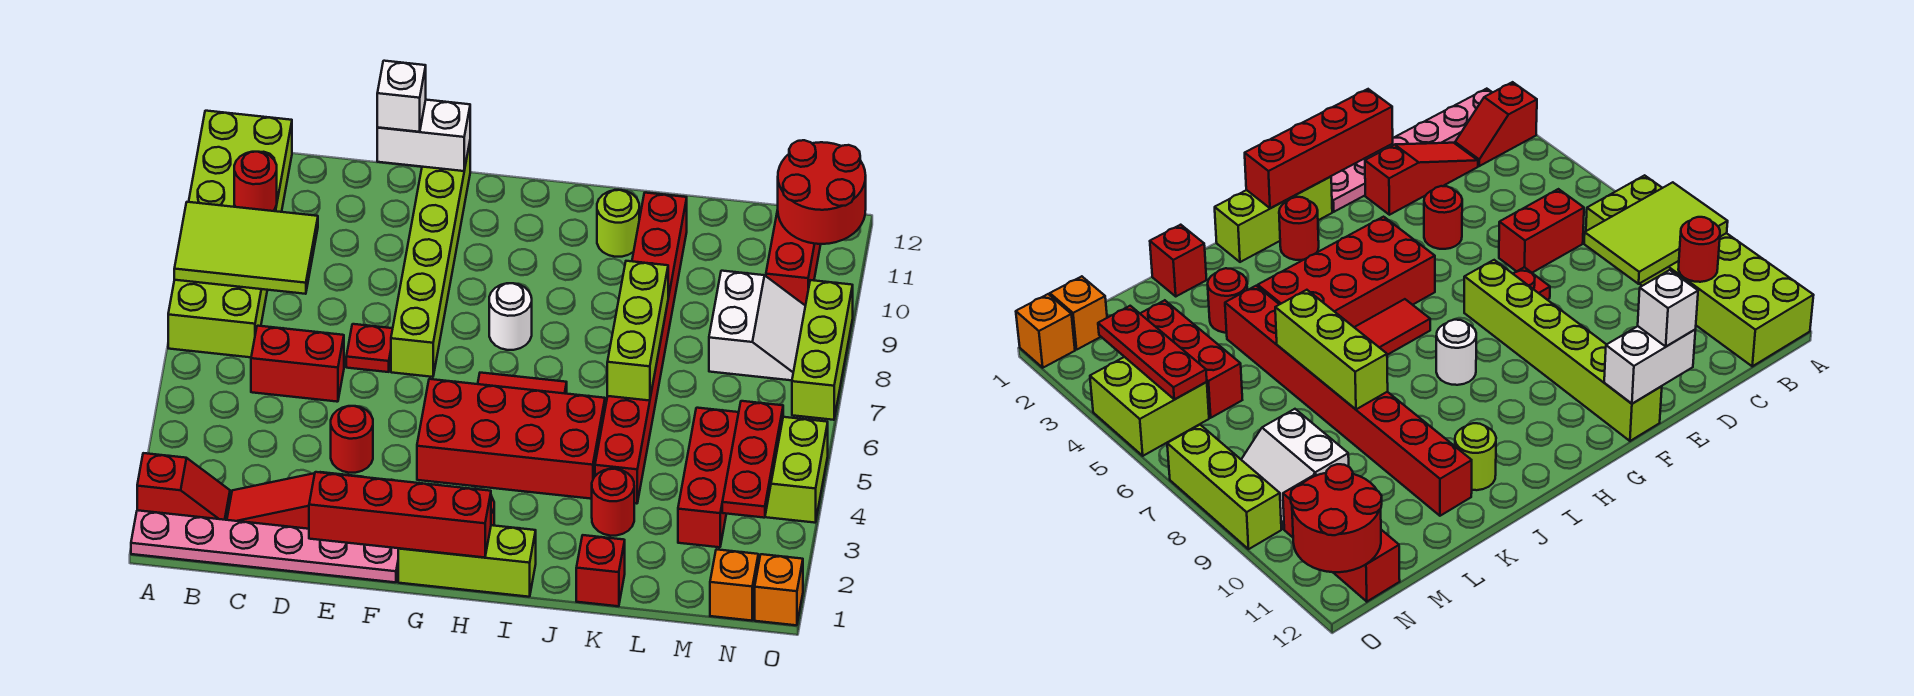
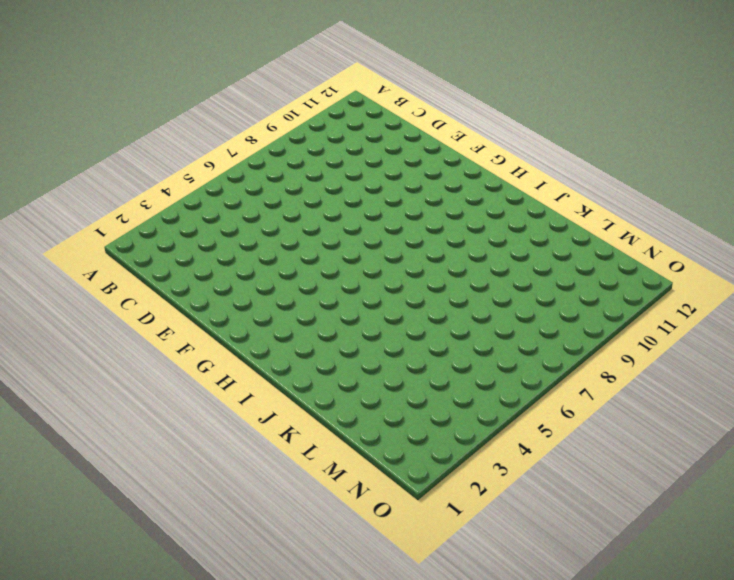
none -> pink 1x6 plate [131,510,398,582]
none -> red 1x2 slope [137,453,230,520]
none -> lime 2x6 brick [168,111,292,357]
none -> red 1x3 slope [227,472,362,529]

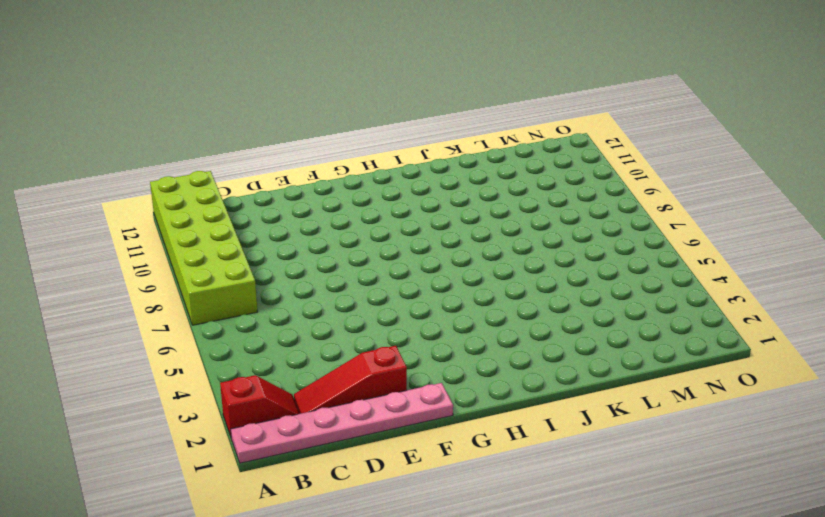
none -> red 1x2 brick [251,326,344,402]
none -> red 1x1 round brick [331,406,373,473]
none -> red 1x1 plate [346,324,393,372]
none -> lime 1x6 brick [391,143,470,377]

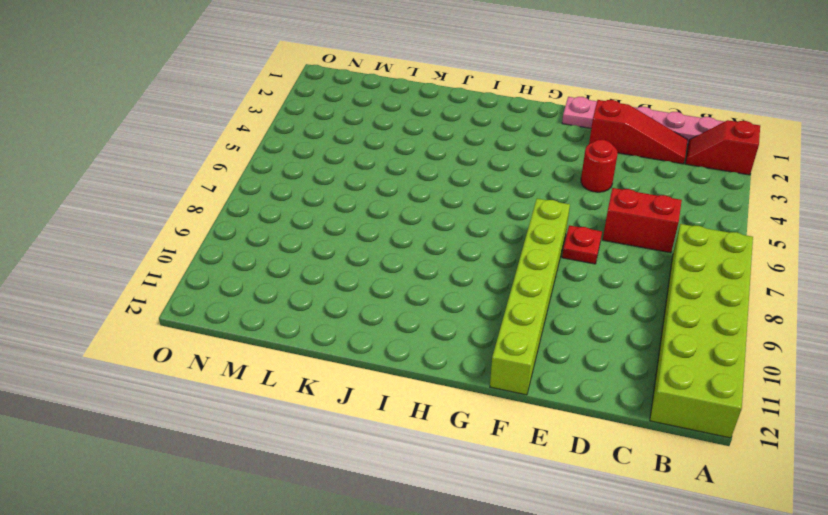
none -> lime 1x3 brick [398,525,536,597]
none -> red 2x4 brick [417,379,605,499]
none -> red 1x1 round brick [1279,197,1319,260]
none -> red 1x2 tile [478,373,567,394]

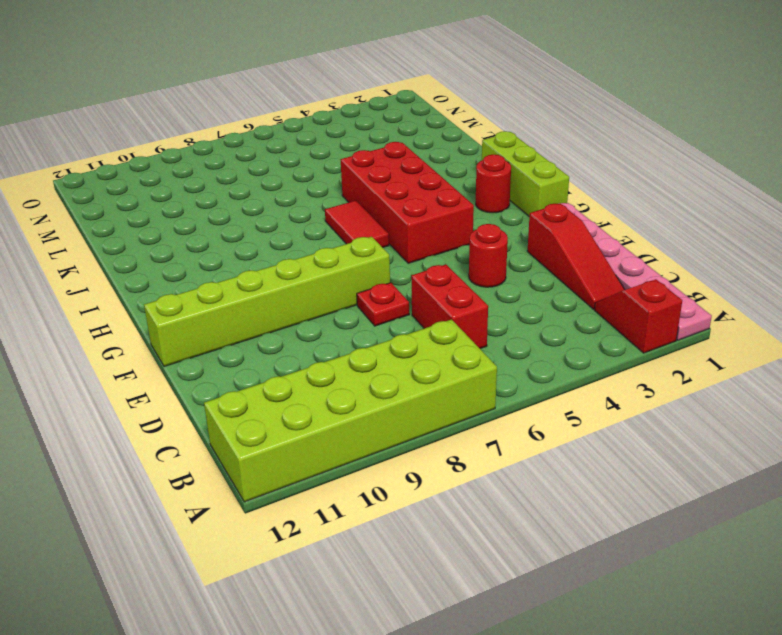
none -> white 1x1 round brick [489,283,532,350]
none -> lime 1x1 round brick [597,190,639,257]
none -> red 1x1 brick [576,535,625,606]
none -> red 1x1 round brick [592,469,634,536]

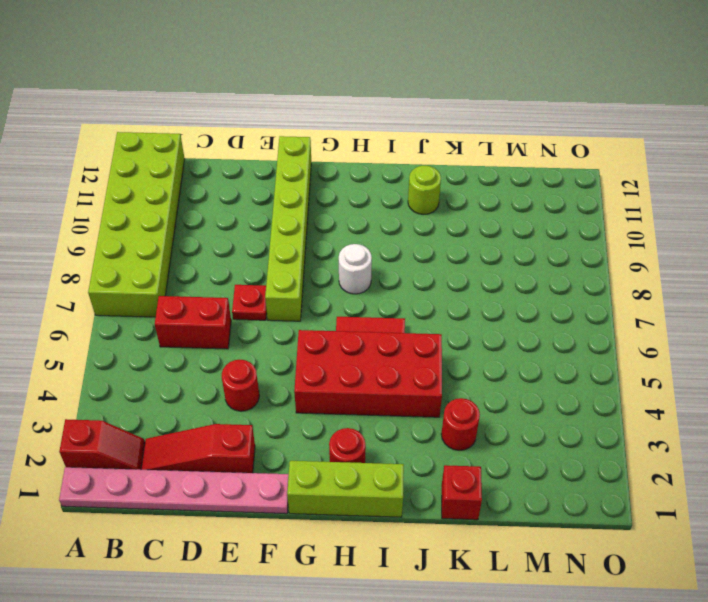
none -> red 1x8 brick [595,193,687,504]
none -> red 1x3 brick [678,408,739,547]
none -> white 2x2 slope [709,271,805,380]
none -> orange 1x1 brick [710,549,758,621]

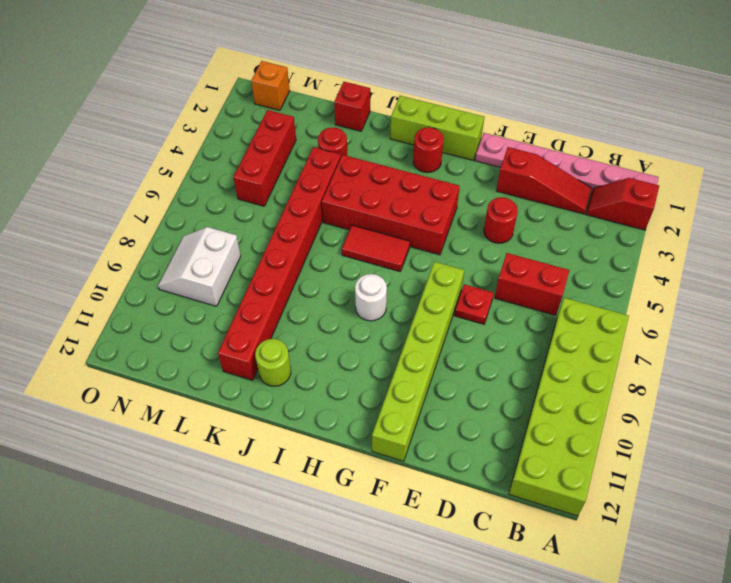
none -> lime 2x2 brick [765,417,828,523]
none -> red 1x3 brick [766,210,821,306]
none -> orange 1x1 brick [755,554,803,625]
none -> lime 1x3 brick [792,280,853,420]

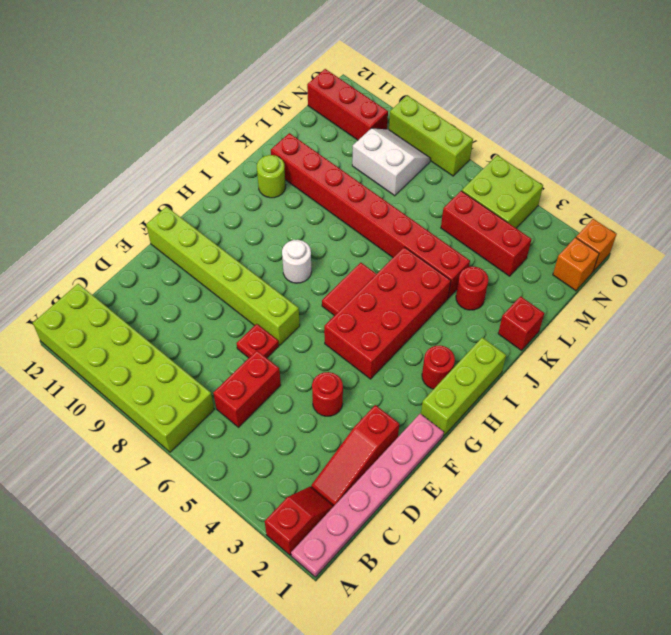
none -> lime 2x3 tile [174,202,318,294]
none -> red 1x1 round brick [234,152,277,211]
none -> red 1x4 brick [309,472,491,557]
none -> white 1x2 brick [377,100,470,171]

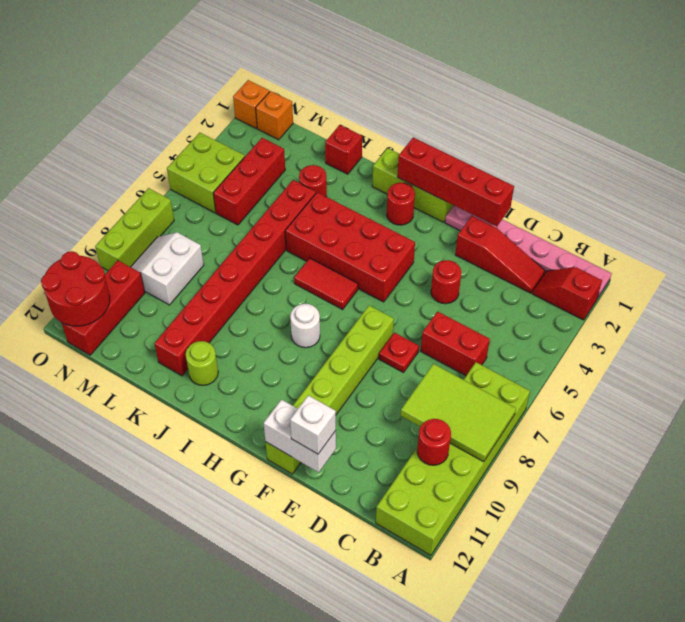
none -> lime 1x3 brick [607,261,668,401]
none -> red 1x3 plate [722,401,783,518]

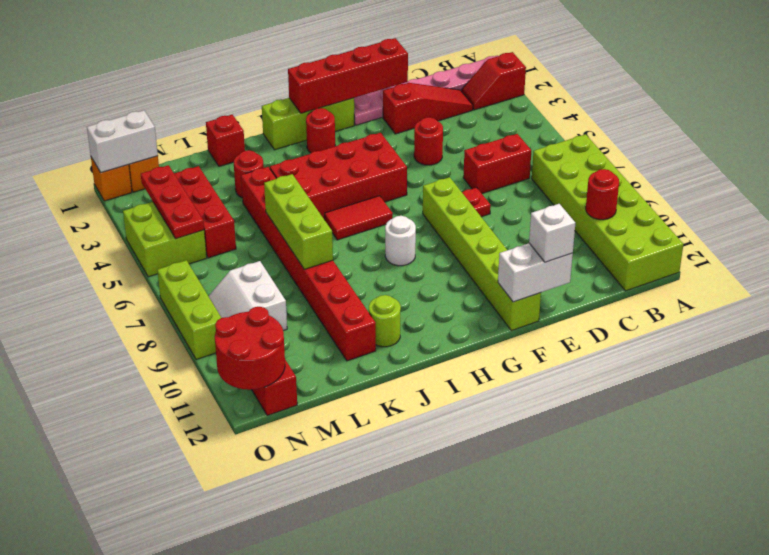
white 1x2 brick [87,110,158,172] -> none
none -> lime 2x3 tile [174,202,318,294]

